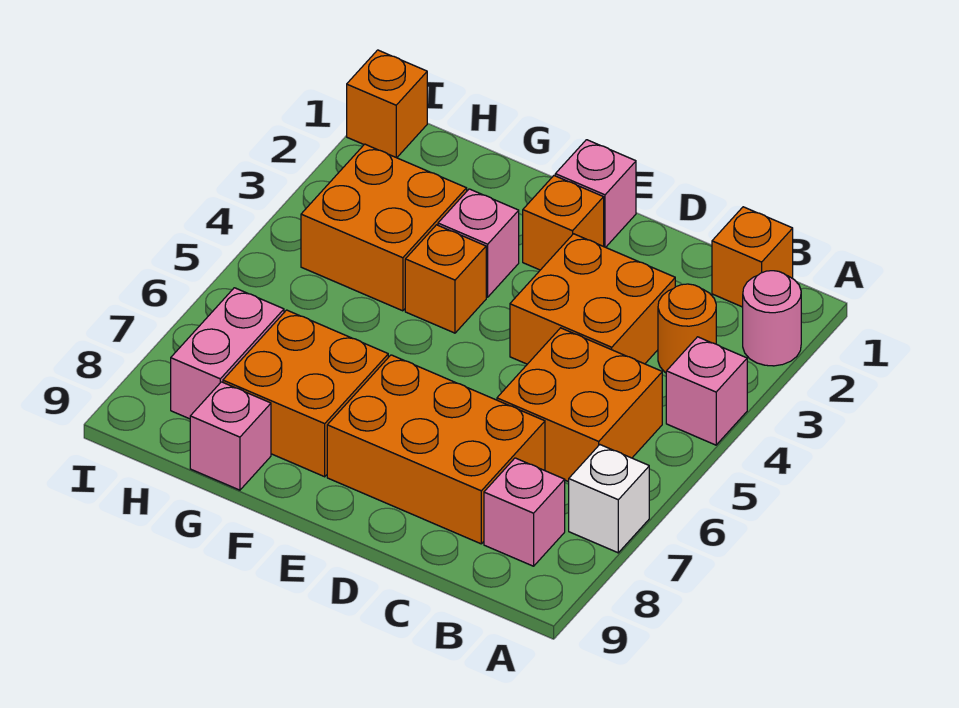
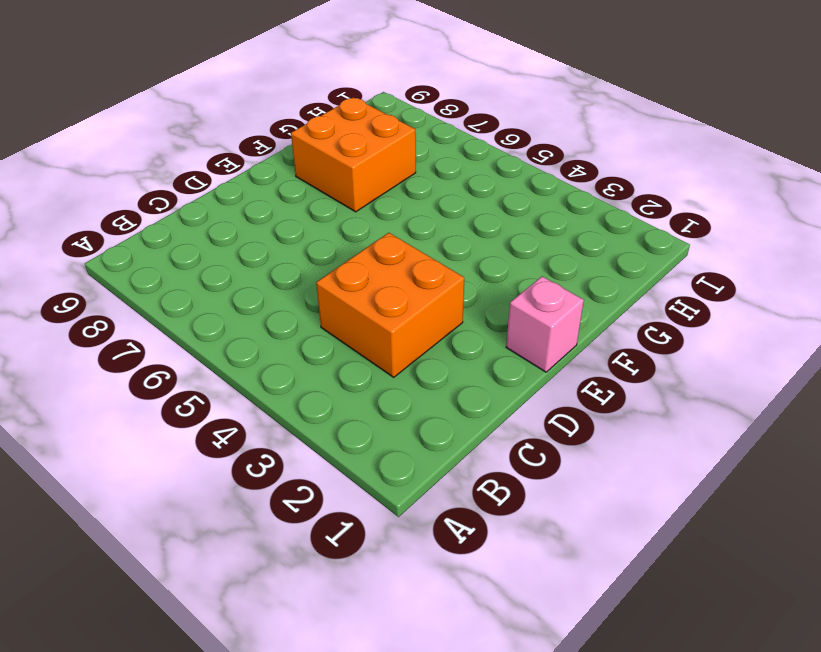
none -> pink 1x1 round brick [743,271,801,366]
none -> pink 1x1 brick [666,337,747,445]
none -> white 1x1 brick [569,445,649,553]

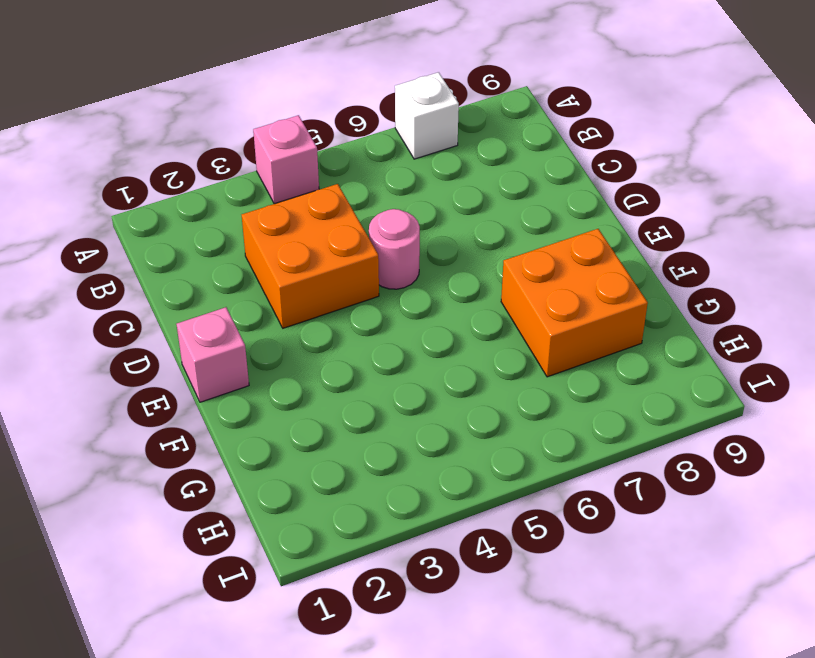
pink 1x1 round brick [369,209,420,289] -> pink 1x1 round brick moved to [743,271,801,366]
none -> orange 1x1 brick [712,207,793,307]
none -> orange 1x1 round brick [658,284,716,373]
none -> orange 2x2 brick [497,328,662,482]

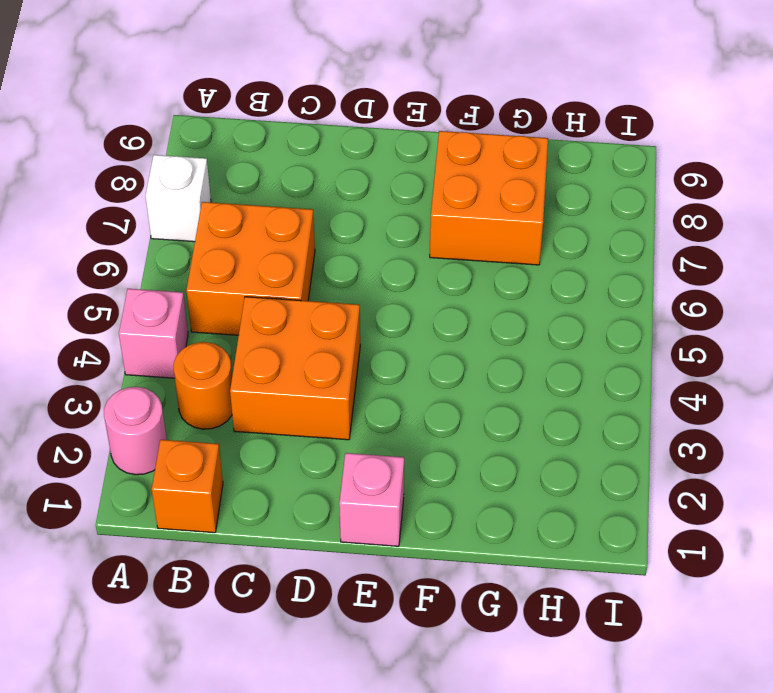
none -> pink 1x1 brick [484,458,565,566]
none -> orange 2x3 brick [327,355,545,544]
none -> orange 1x1 brick [523,176,604,270]

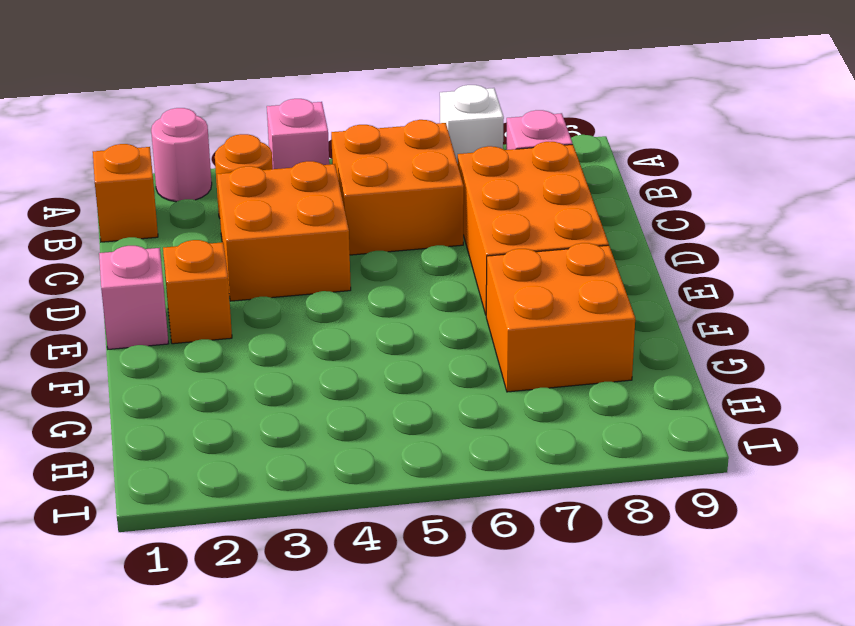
none -> pink 1x1 brick [438,189,519,297]
none -> orange 1x1 brick [405,225,486,333]
none -> orange 2x2 brick [301,144,467,311]

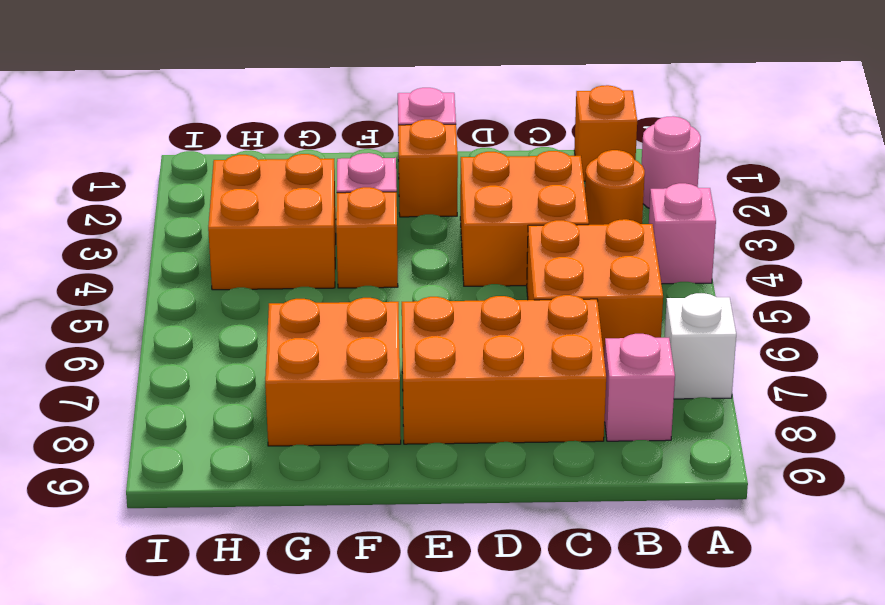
none -> pink 1x1 brick [190,382,271,490]
none -> pink 1x2 brick [171,288,284,419]
none -> orange 1x1 brick [347,50,427,158]

